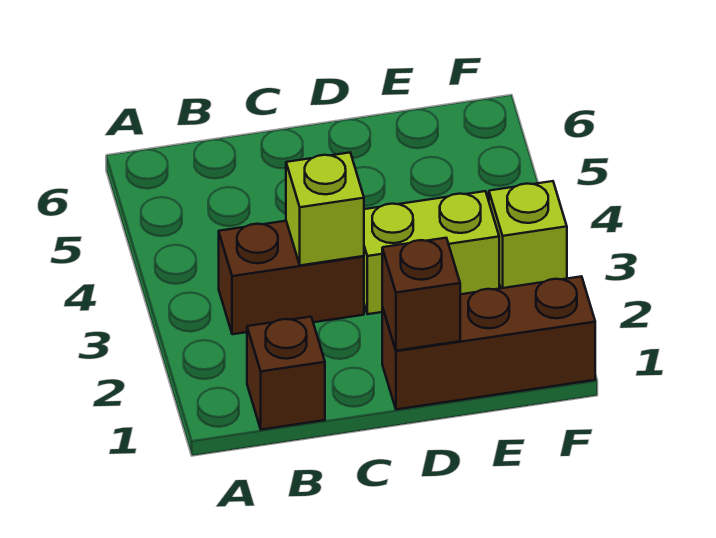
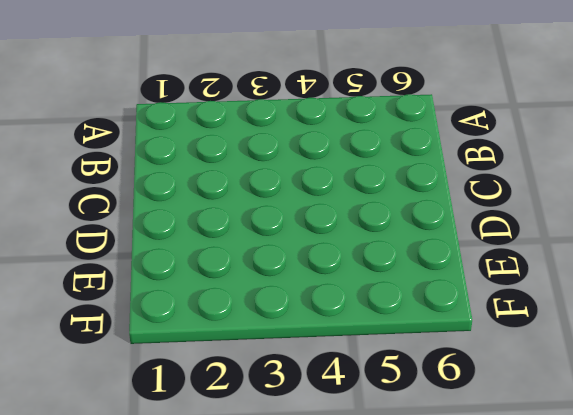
none -> brown 1x1 brick [247,317,325,430]
none -> brown 1x2 brick [219,221,364,334]

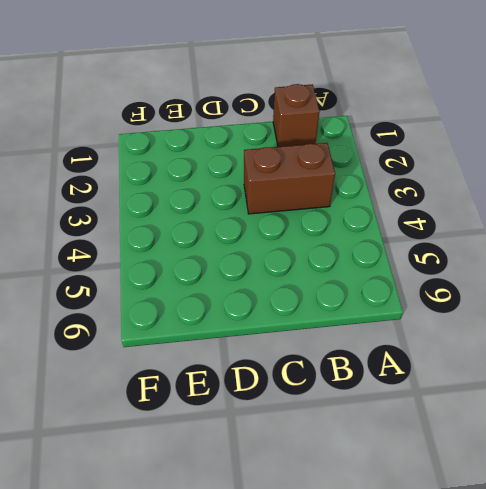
none -> brown 1x3 brick [382,276,595,410]
none -> lime 1x2 brick [364,191,499,314]

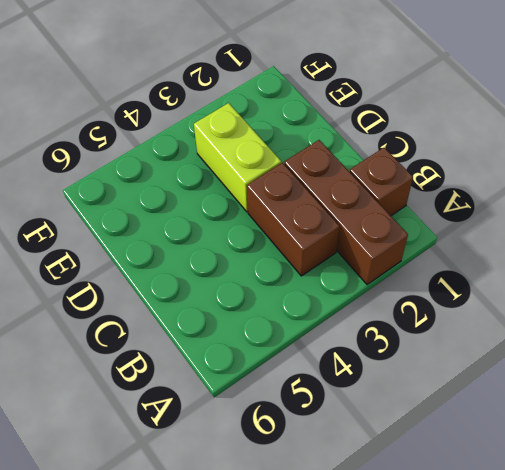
brown 1x3 brick [284,140,408,284] -> brown 1x3 brick moved to [382,276,595,410]
none -> lime 1x1 brick [489,181,567,288]
none -> lime 1x1 brick [286,153,364,265]

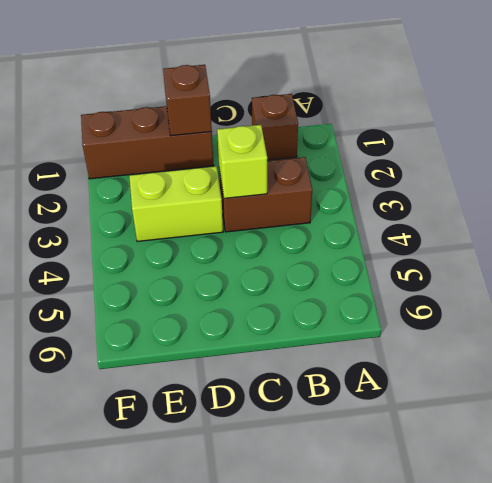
none -> lime 1x1 brick [489,181,567,288]

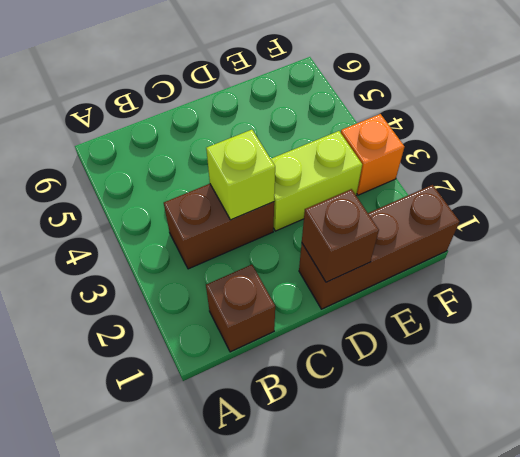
orange 1x1 brick [341,114,404,195] -> lime 1x1 brick [489,181,567,288]

